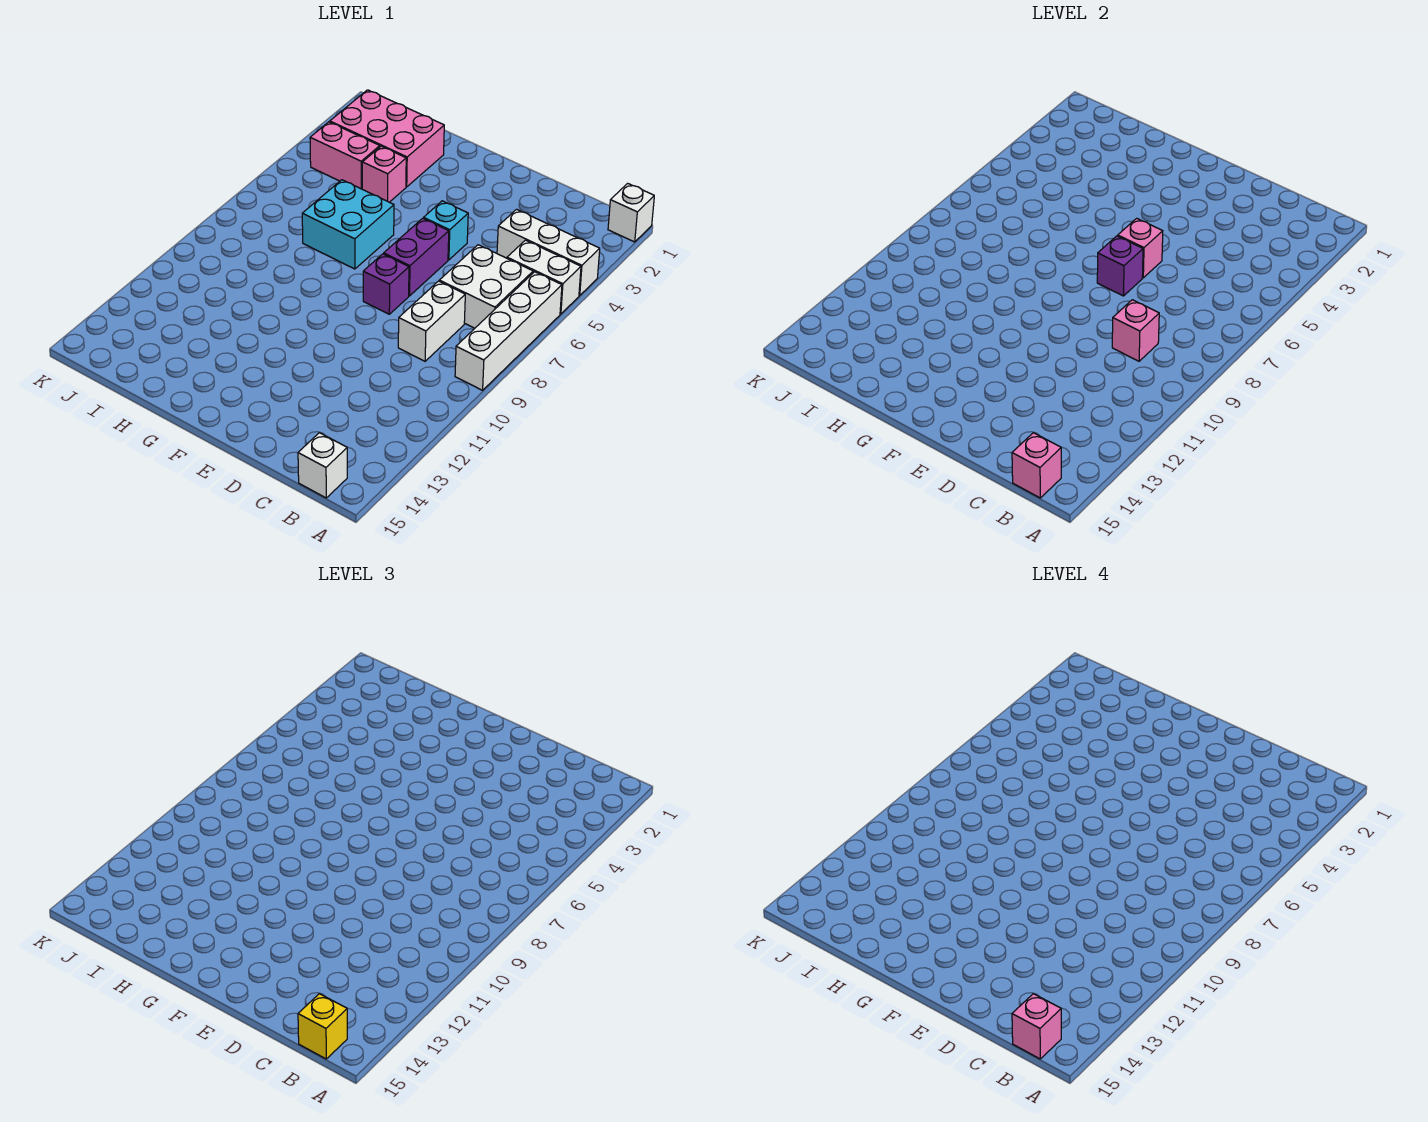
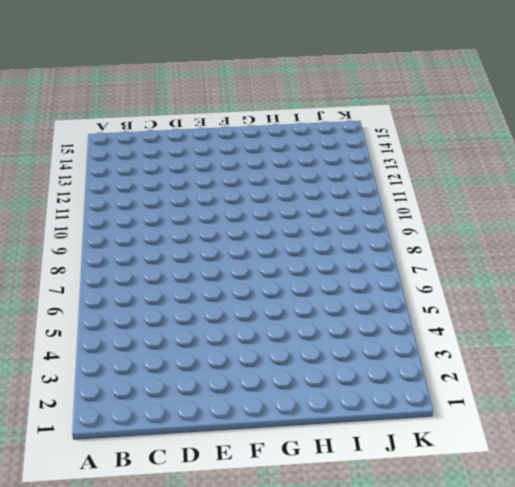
none -> white 1x1 brick [608,183,654,242]
none -> white 1x3 brick [497,209,600,296]
none -> white 1x2 brick [507,240,581,314]

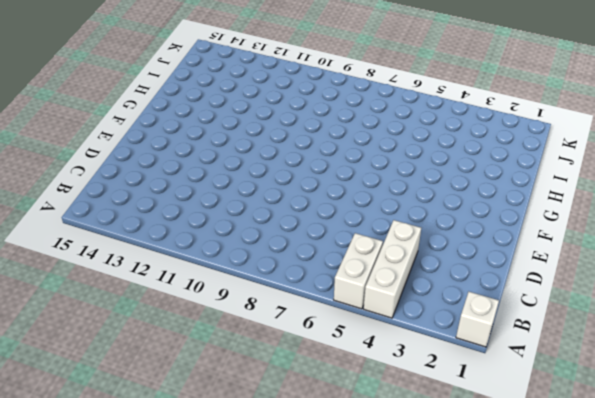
none -> white 1x4 brick [455,272,562,390]
none -> white 2x2 brick [439,245,533,328]
none -> white 1x1 brick [298,433,347,498]

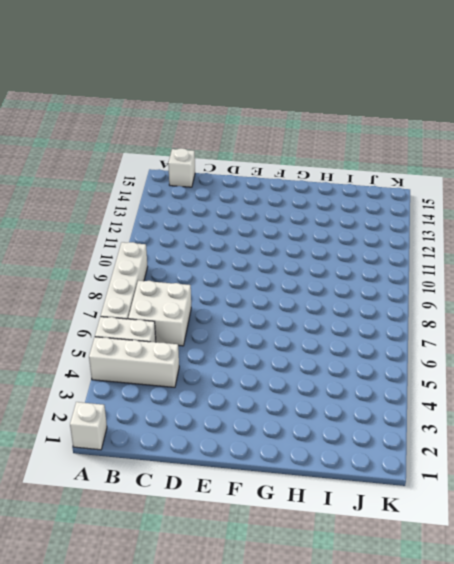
none -> white 1x2 brick [398,281,465,361]
none -> cyan 1x1 brick [424,201,468,260]
none -> purple 1x2 brick [384,218,449,296]

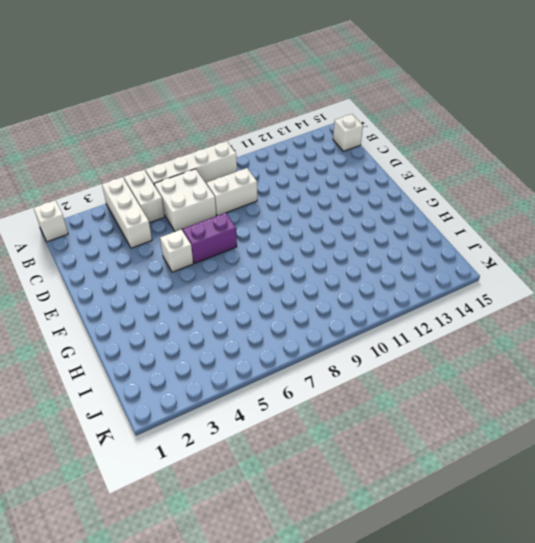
white 1x1 brick [160,229,193,272] -> cyan 1x1 brick [424,201,468,260]
none -> purple 1x1 brick [363,254,409,314]
none -> cyan 2x2 brick [302,180,394,269]
none -> pink 2x3 brick [330,90,444,187]

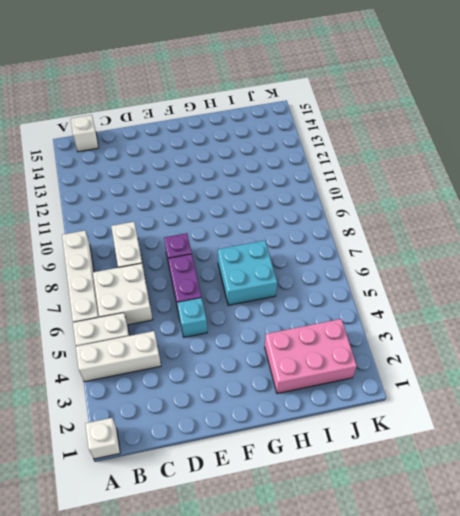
none -> pink 1x1 brick [362,146,406,202]
none -> pink 1x2 brick [310,122,380,189]
none -> pink 1x1 brick [1012,433,1061,498]

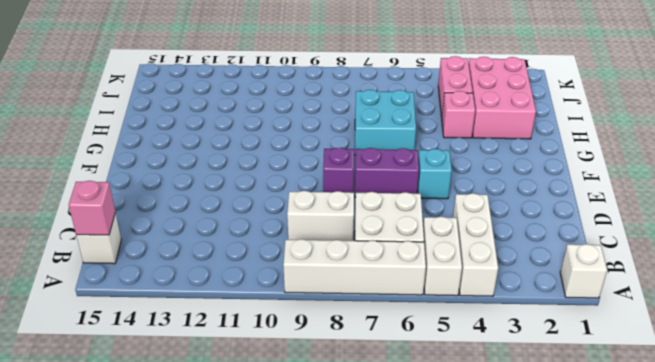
none -> pink 1x1 brick [1112,300,1159,361]
none -> pink 1x1 brick [1118,218,1163,278]
none -> purple 1x1 brick [1097,236,1143,296]

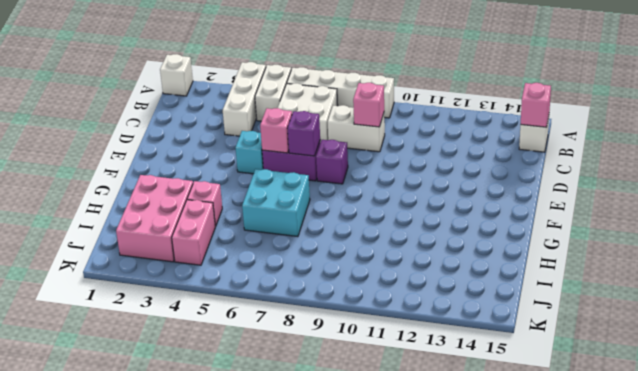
none -> yellow 1x1 brick [298,994,347,1059]
none -> pink 1x1 brick [1012,994,1061,1059]

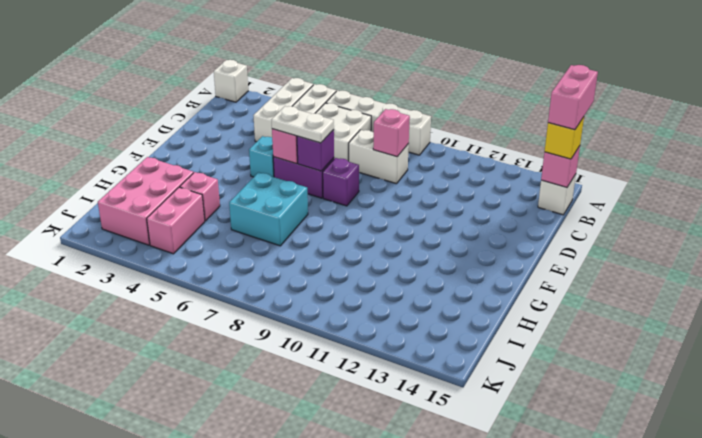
pink 1x2 brick [548,65,598,130] -> pink 1x1 brick [1012,994,1061,1059]
white 1x2 plate [271,106,334,143] -> none

